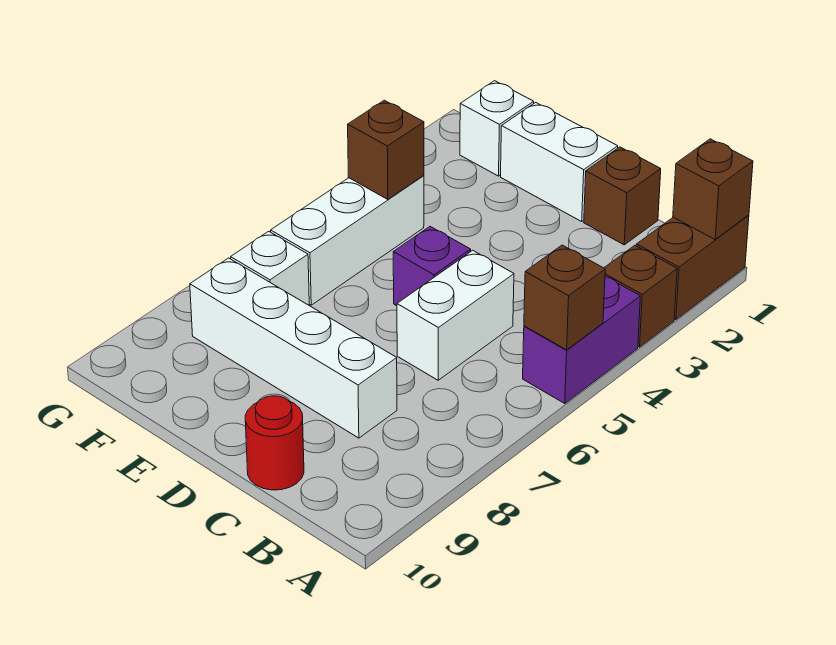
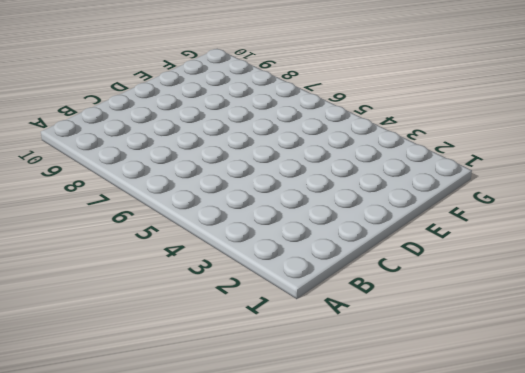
none -> brown 1x2 brick [636,215,749,320]
none -> brown 1x1 brick [604,245,677,347]
none -> purple 1x2 brick [523,277,640,403]

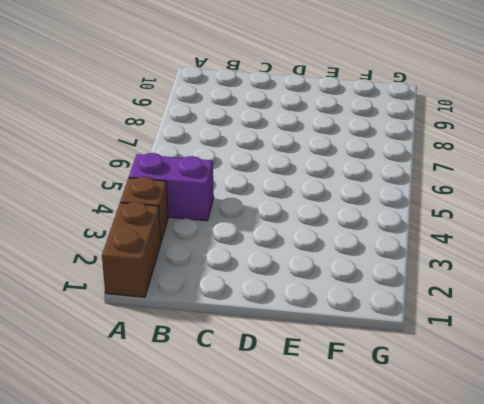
purple 1x2 brick [129,153,214,221] -> purple 1x2 brick turned to [523,277,640,403]
none -> brown 1x1 brick [584,147,661,245]
none -> white 1x2 brick [397,250,514,380]
none -> white 1x4 brick [190,258,397,438]

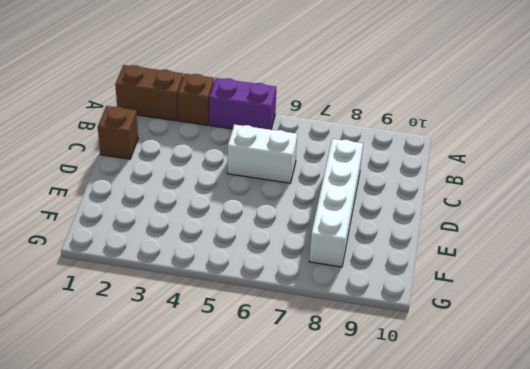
none -> red 1x1 round brick [245,396,304,490]
none -> white 1x2 brick [501,103,618,221]
none -> purple 1x1 brick [393,227,471,306]

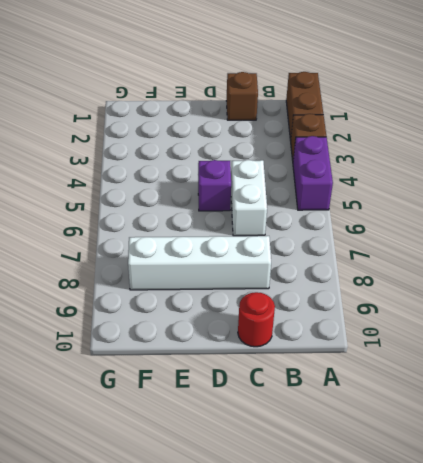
none -> white 1x2 brick [501,103,618,221]
none -> white 1x1 brick [460,81,534,176]
none -> white 1x3 brick [271,176,424,305]

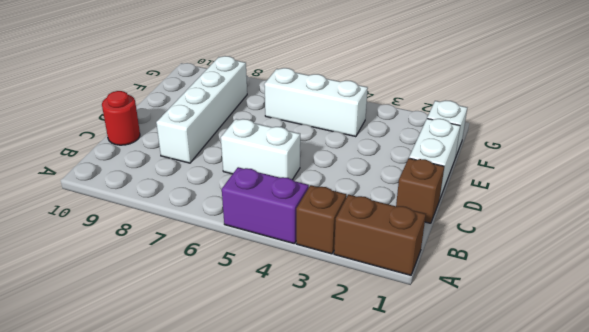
none -> purple 1x1 brick [393,227,471,306]
none -> white 1x1 brick [231,231,309,305]
none -> brown 1x1 brick [673,139,753,240]

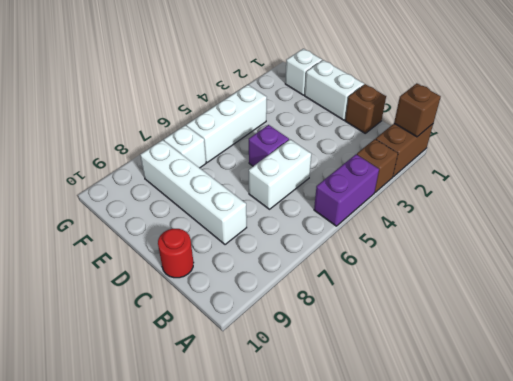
none -> brown 1x1 brick [524,245,605,350]
none -> brown 1x1 brick [348,100,424,199]

